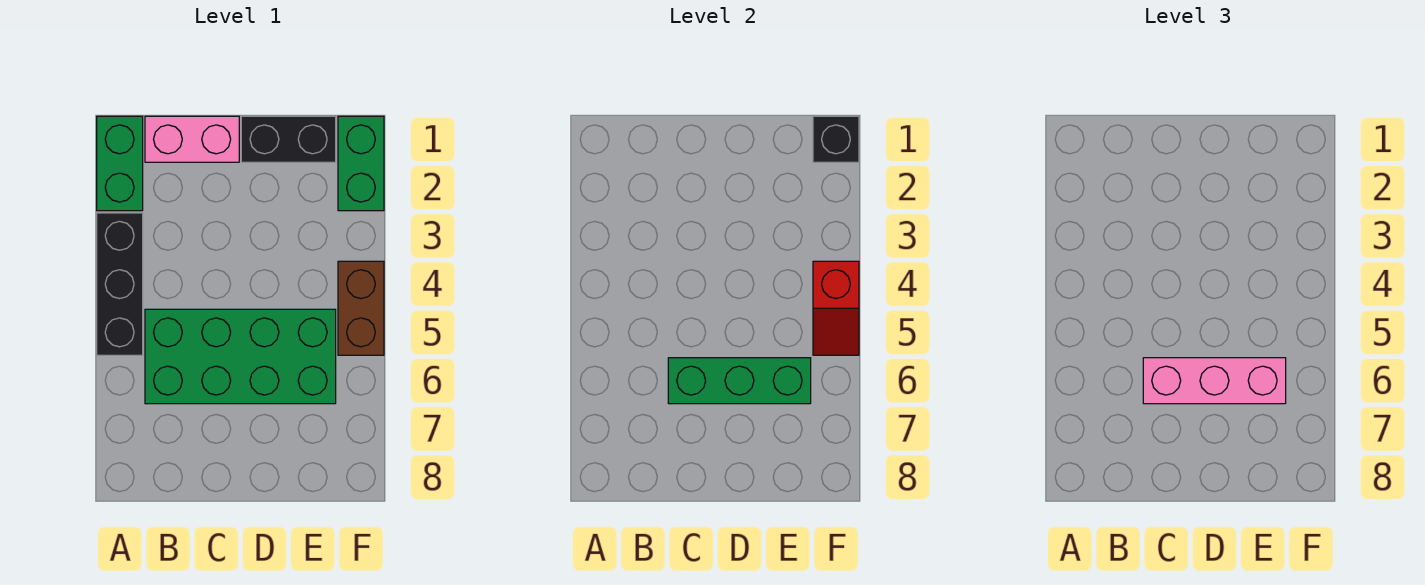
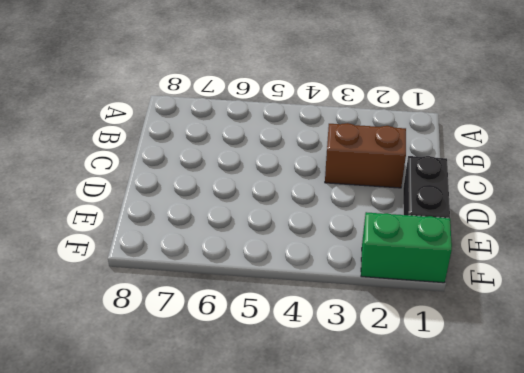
brown 1x2 brick [325,123,406,188] -> brown 1x2 brick moved to [338,261,384,355]
none -> green 1x2 brick [97,116,143,211]
none -> black 1x3 brick [97,213,143,355]

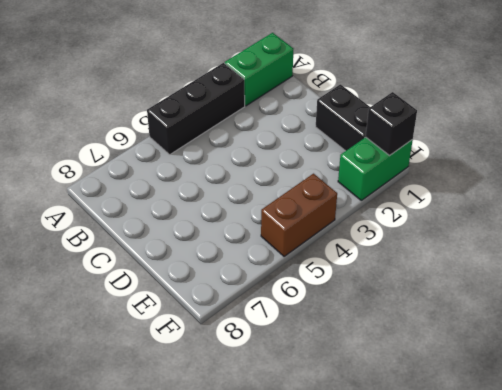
none -> pink 1x2 brick [145,116,239,162]
none -> green 2x4 brick [145,309,336,404]

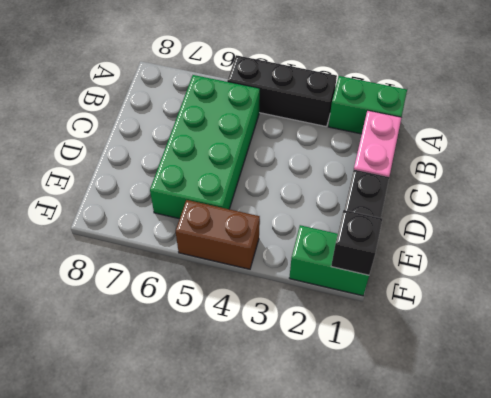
none -> green 1x3 brick [668,358,811,404]
none -> red 1x2 slope [813,261,859,355]

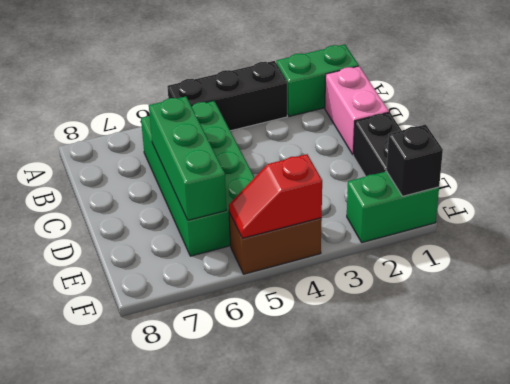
none -> pink 1x3 brick [1143,358,1286,404]

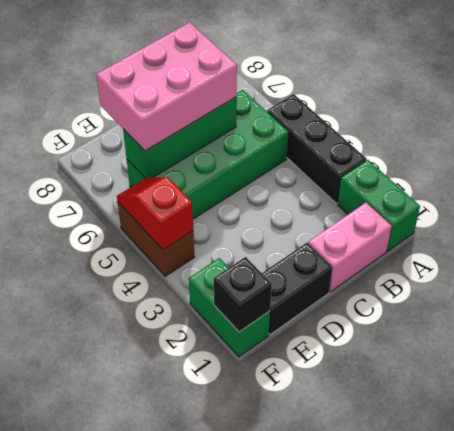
pink 2x3 brick [96,22,237,151] -> pink 1x3 brick [1143,358,1286,404]

